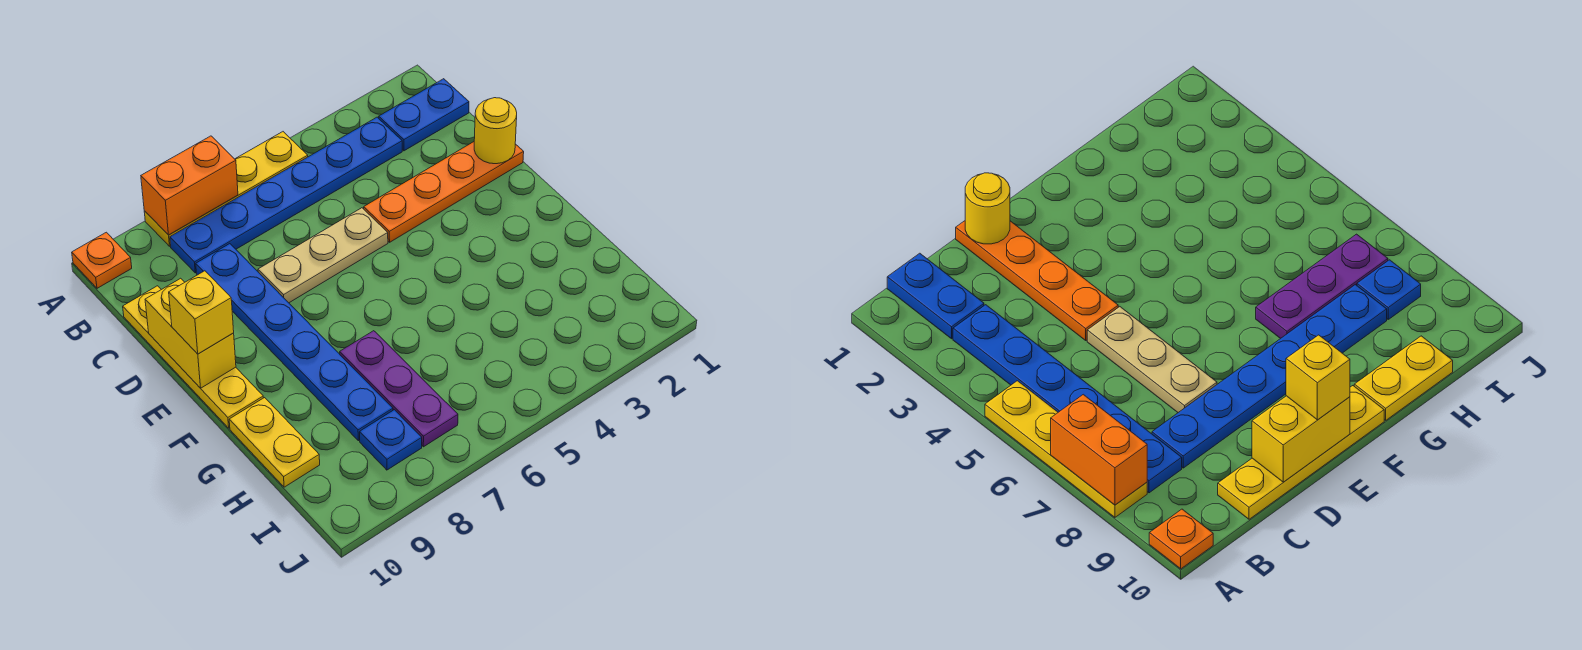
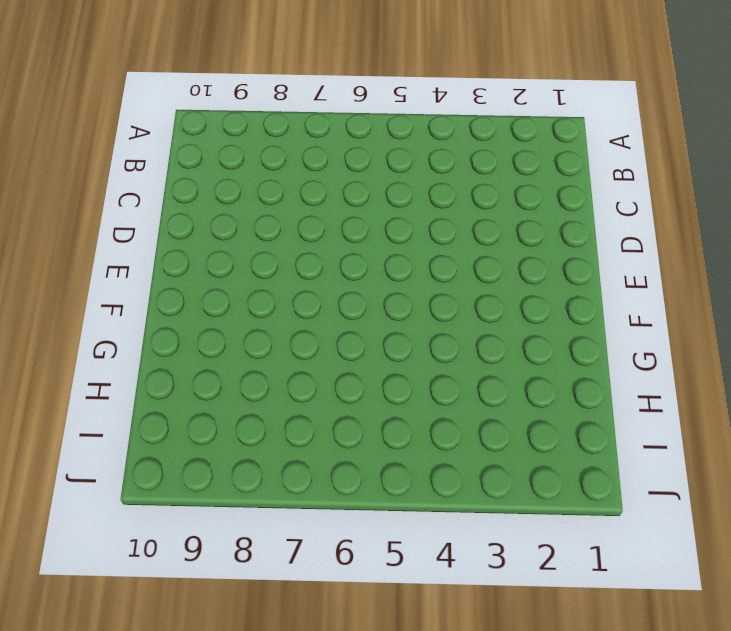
none -> yellow 1x4 plate [144,132,308,246]
none -> orange 1x1 plate [72,232,132,288]
none -> blue 1x2 plate [379,79,469,151]

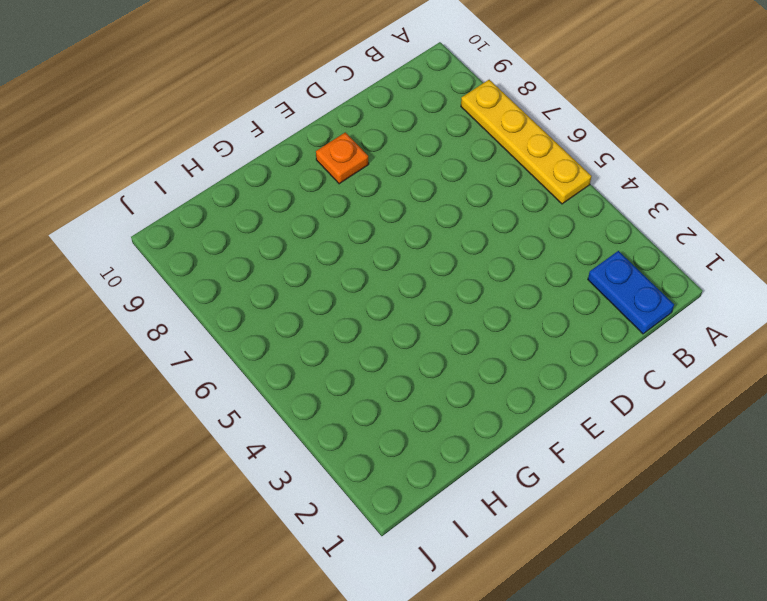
orange 1x1 plate [316,132,369,184] -> orange 1x1 plate moved to [72,232,132,288]
none -> blue 1x6 plate [170,117,402,273]
none -> blue 1x6 plate [196,244,393,441]
none -> yellow 1x4 plate [123,286,263,428]

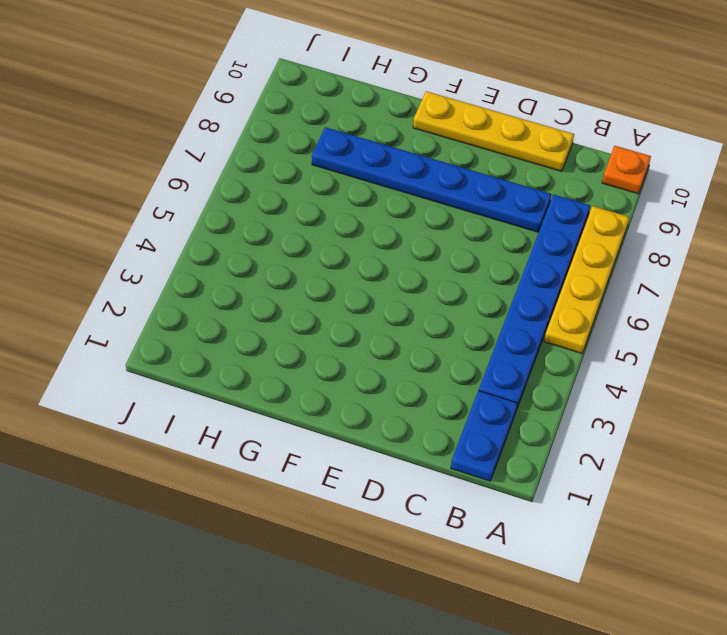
none -> orange 1x4 plate [364,142,524,242]
none -> tan 1x3 plate [258,208,388,303]
none -> purple 1x3 plate [340,331,458,447]

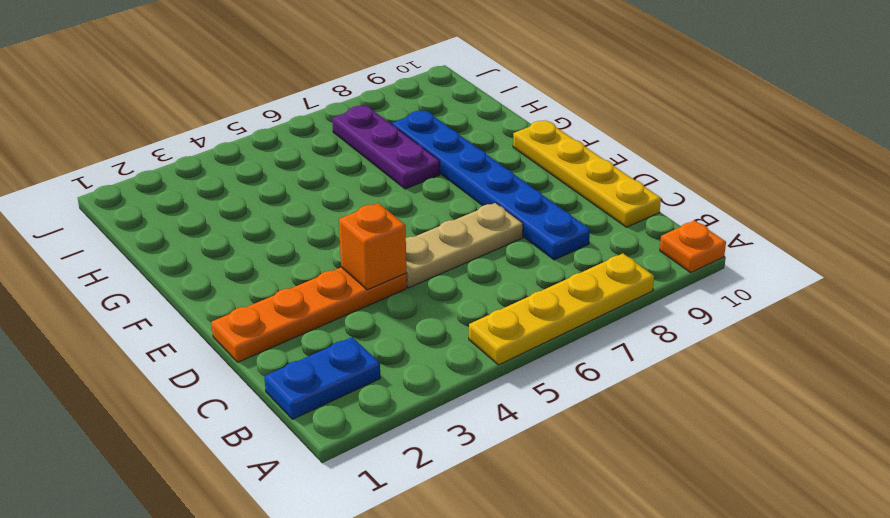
orange 1x1 brick [339,203,406,290] -> none
none -> blue 1x6 plate [170,117,402,273]
none -> yellow 1x2 plate [229,398,320,487]
none -> blue 1x1 plate [360,410,422,470]

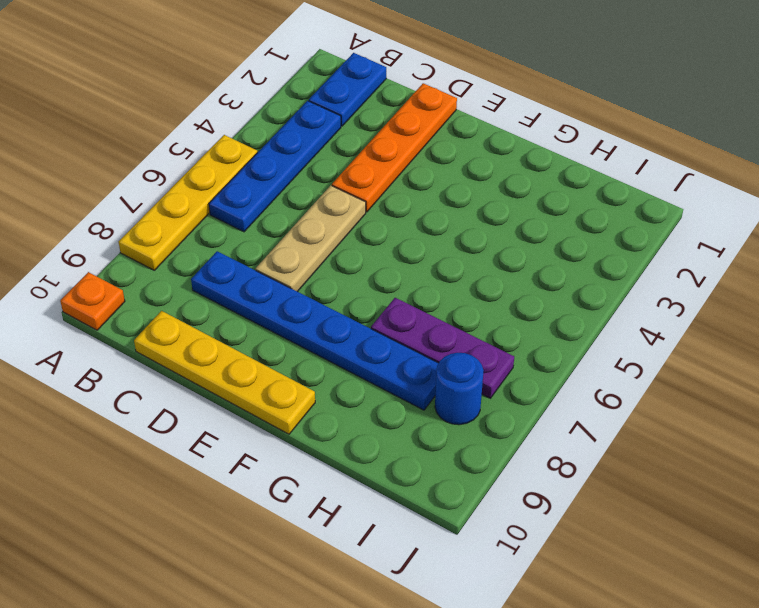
blue 1x4 plate [209,101,341,232] -> blue 1x6 plate [170,117,402,273]
blue 1x1 round brick [435,353,484,425] -> blue 1x1 plate [360,410,422,470]
none -> yellow 1x2 plate [229,398,320,487]
none -> orange 1x2 brick [141,136,238,235]
none -> yellow 1x1 round brick [474,98,517,164]

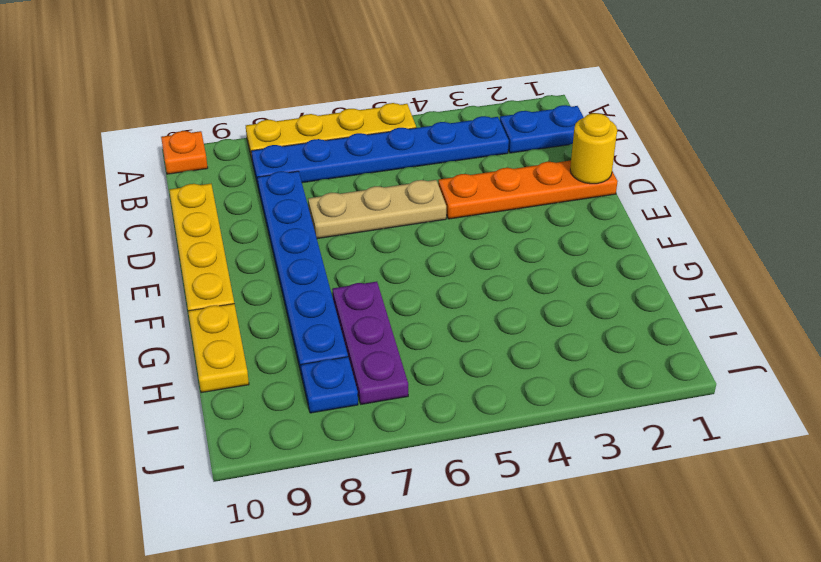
none -> orange 1x2 brick [141,136,238,235]
none -> yellow 1x2 brick [145,278,236,388]
none -> yellow 1x1 brick [169,271,234,354]

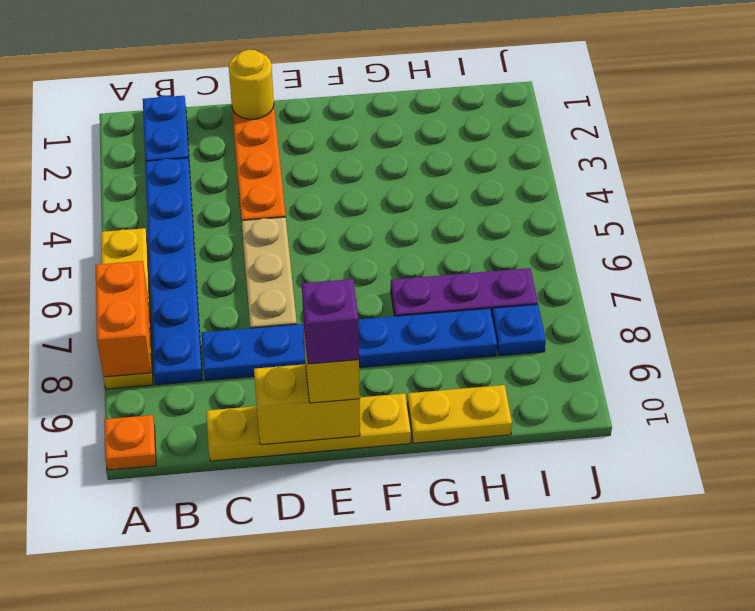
purple 1x1 brick [302,279,359,364] -> none

